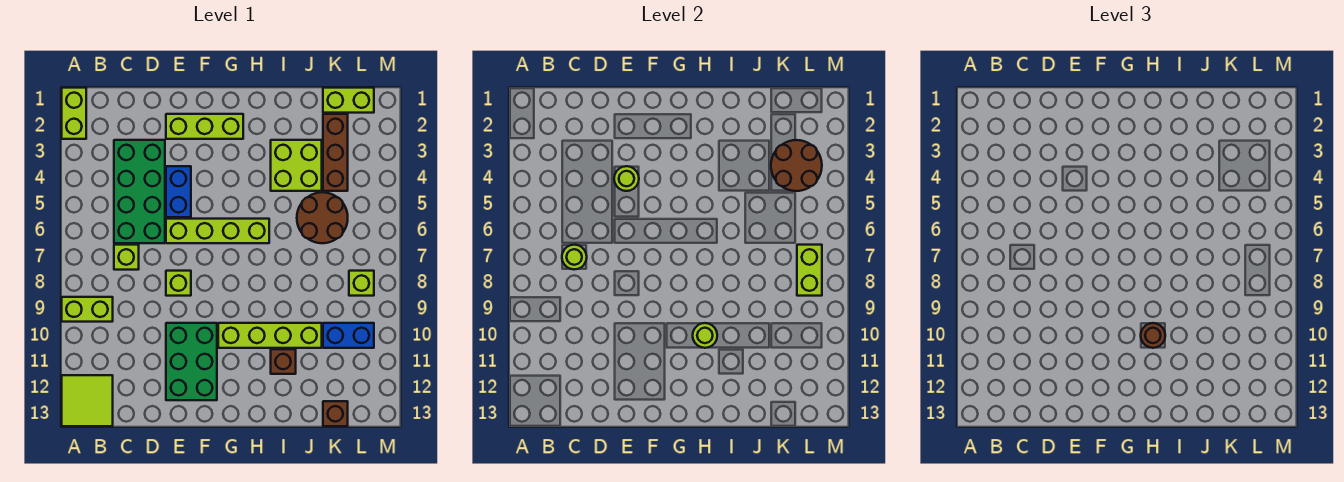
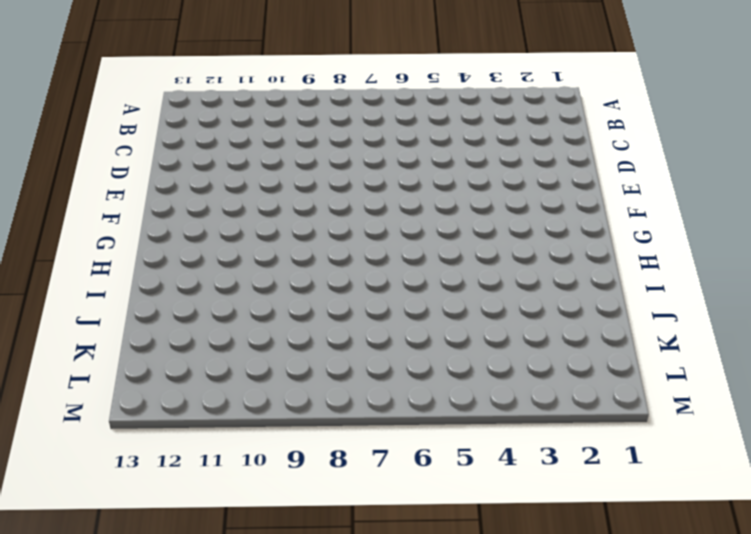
none -> lime 1x2 brick [62,88,86,139]
none -> lime 1x2 brick [62,297,113,322]
none -> lime 2x2 tile [62,375,113,426]

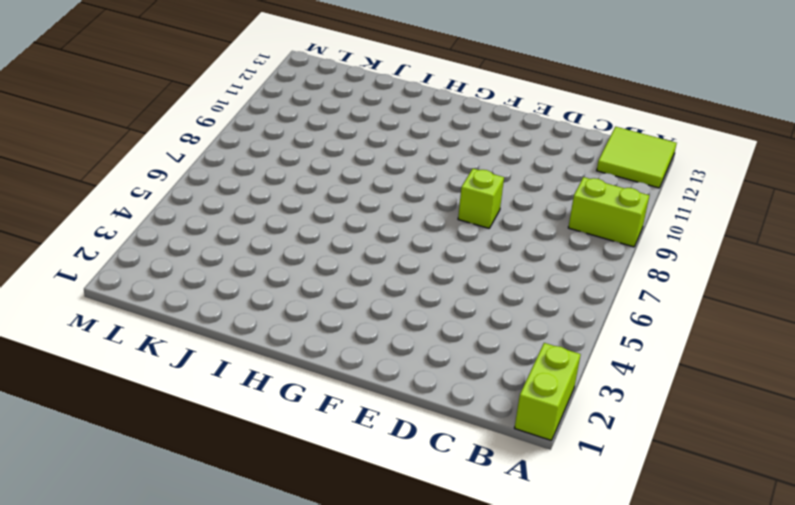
none -> green 2x4 brick [114,140,165,243]
none -> lime 1x1 brick [114,245,139,270]
none -> lime 1x3 brick [166,114,243,139]

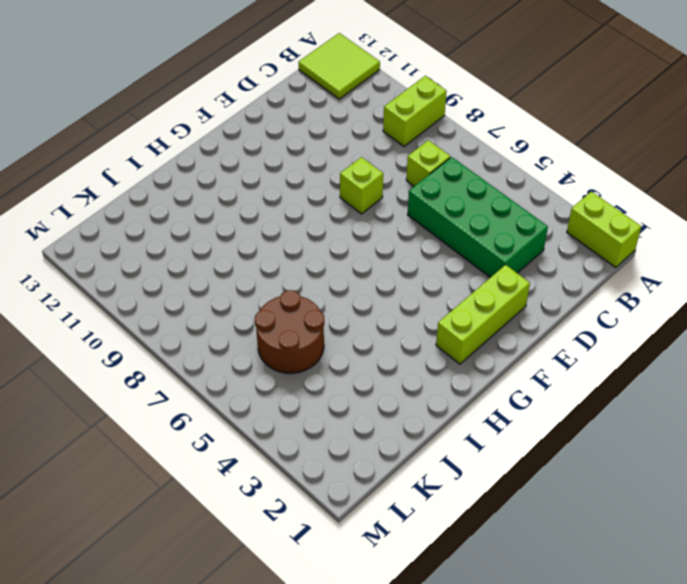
none -> blue 1x2 brick [166,166,191,217]
none -> lime 1x4 brick [166,219,269,243]
none -> green 2x3 brick [166,323,217,400]

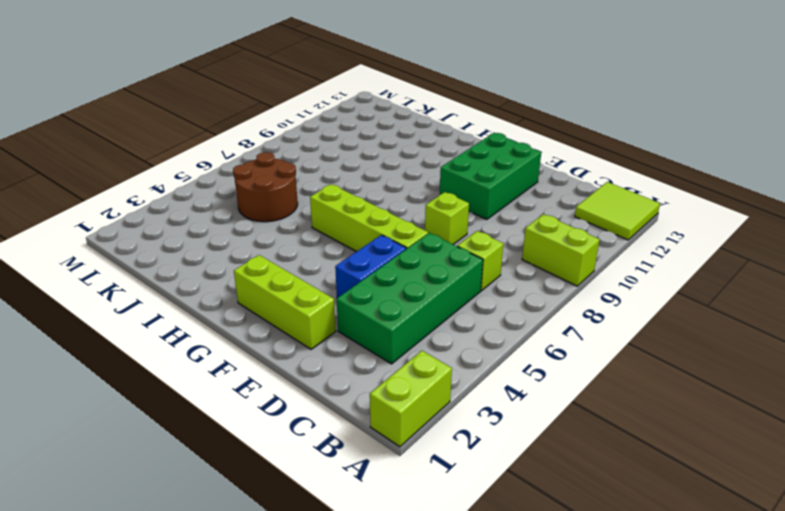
none -> lime 1x4 brick [218,323,322,348]
none -> lime 2x2 brick [271,140,322,191]
none -> brown 1x1 brick [271,349,296,374]

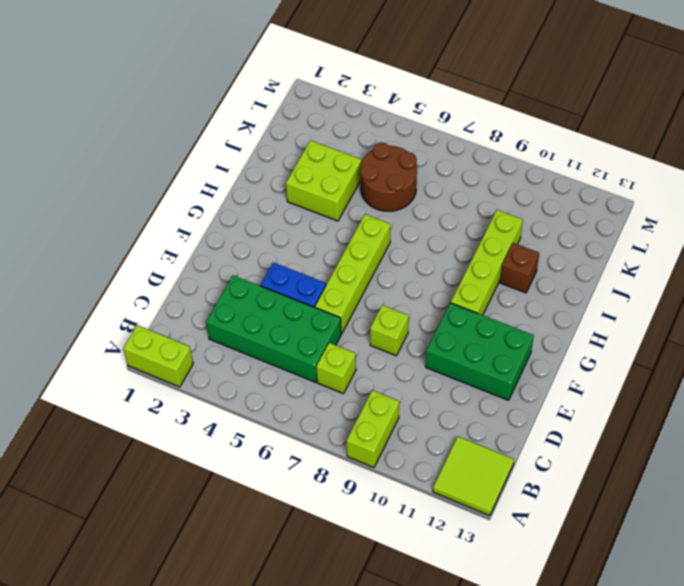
none -> lime 1x3 brick [166,114,243,139]
none -> lime 1x2 brick [323,88,374,113]
none -> brown 1x3 brick [323,114,348,191]

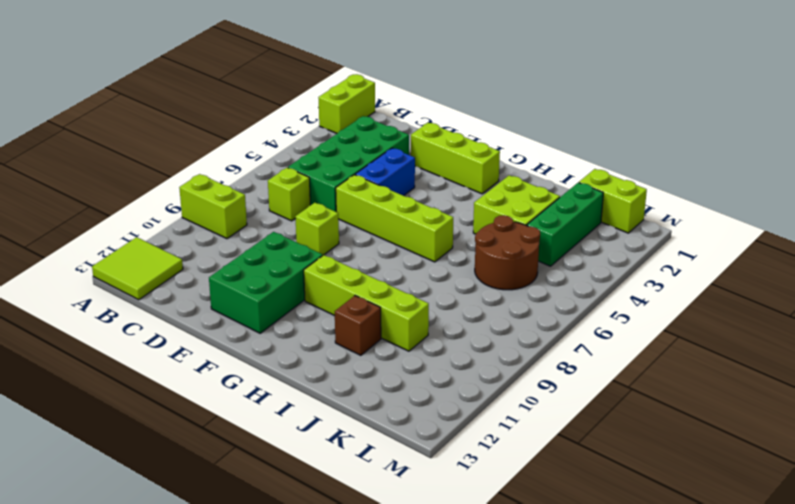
green 1x3 brick [527,183,603,266] -> brown 1x3 brick [323,114,348,191]
none -> blue 1x2 brick [323,323,374,348]
none -> brown 1x1 brick [323,401,348,426]
none -> lime 1x1 brick [349,271,374,296]

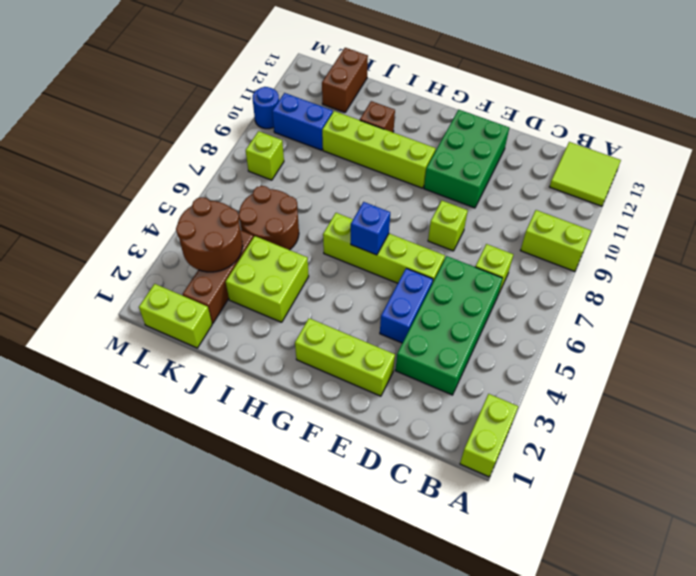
blue 1x1 brick [351,202,390,255] -> none
brown 1x2 brick [322,48,368,112] -> brown 1x1 brick [323,401,348,426]
blue 1x1 round brick [252,87,279,129] -> none
none -> lime 1x1 round brick [562,245,587,269]
none -> lime 1x1 round brick [614,166,639,191]
none -> lime 1x1 round brick [693,323,717,348]

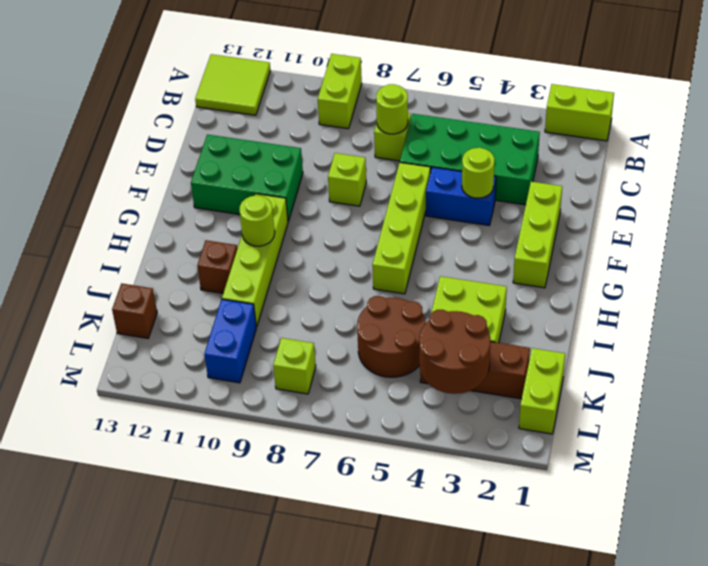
none -> lime 1x2 brick [797,245,822,296]
none -> brown 1x1 round brick [1141,323,1165,348]

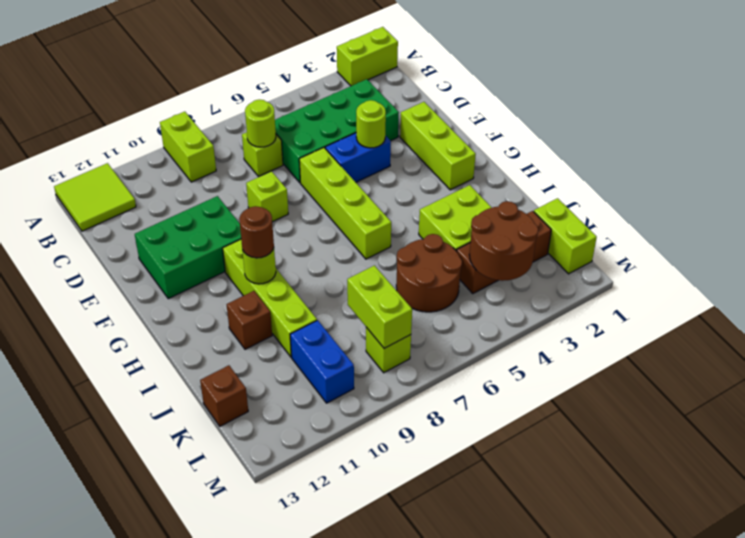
lime 1x2 brick [347,266,412,348] -> lime 1x2 brick turned to [797,245,822,296]

